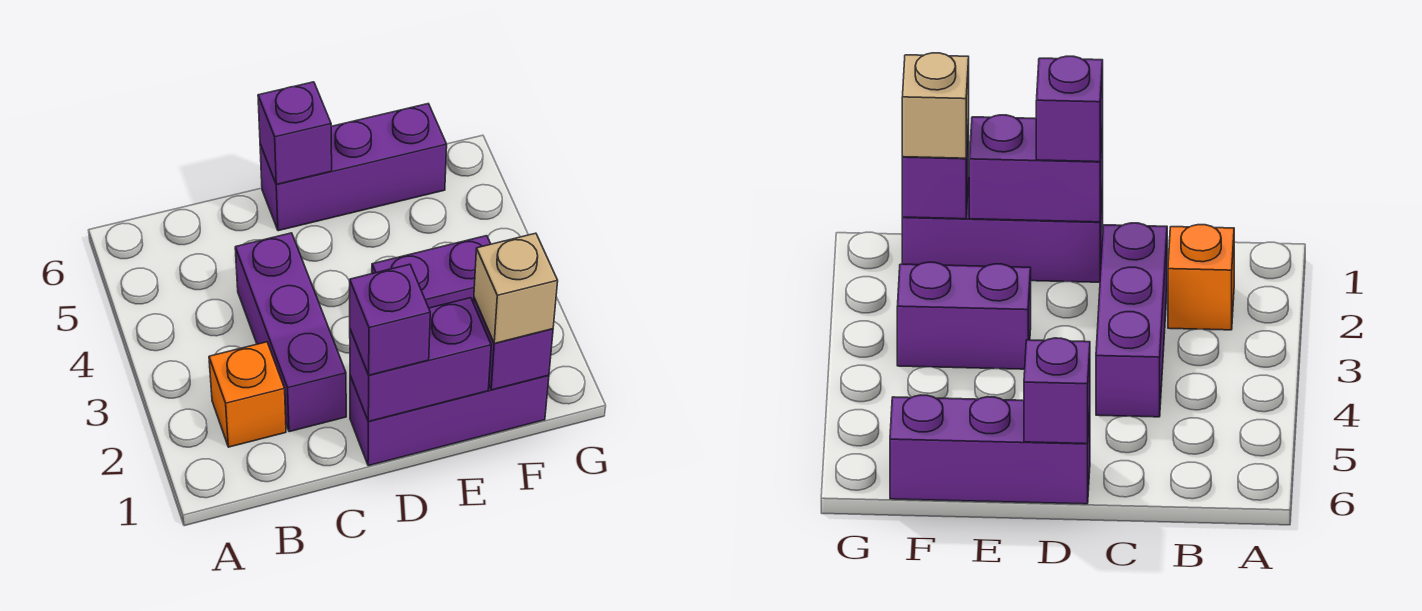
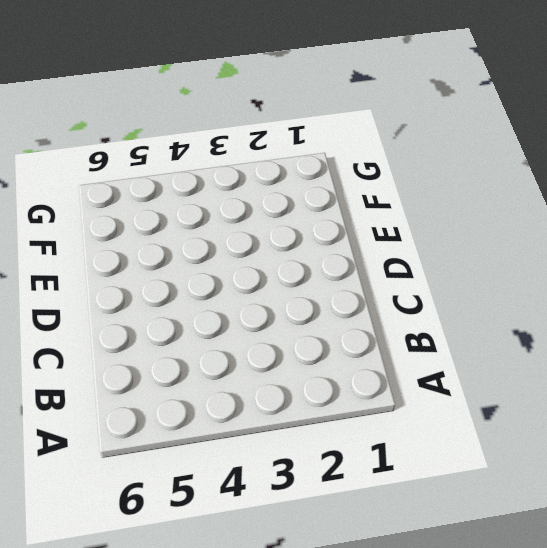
none -> orange 1x1 brick [209,342,286,447]
none -> purple 1x3 brick [235,233,346,432]

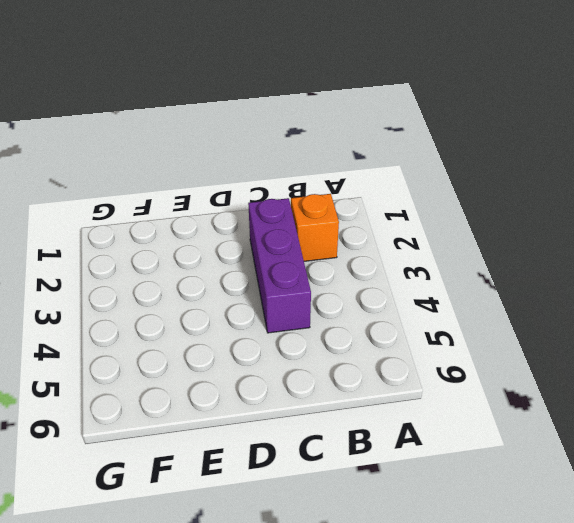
none -> purple 1x3 brick [350,375,549,466]
none -> purple 1x3 brick [260,104,447,231]

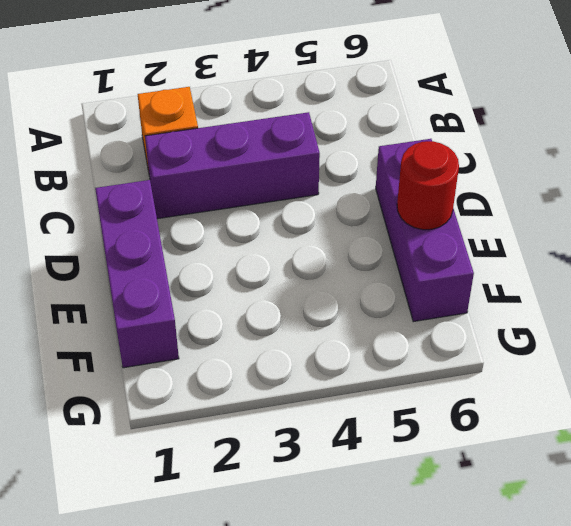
red 1x1 round brick [397,141,459,230] -> none
none -> purple 1x2 brick [372,236,491,308]
none -> purple 1x2 brick [350,298,491,422]

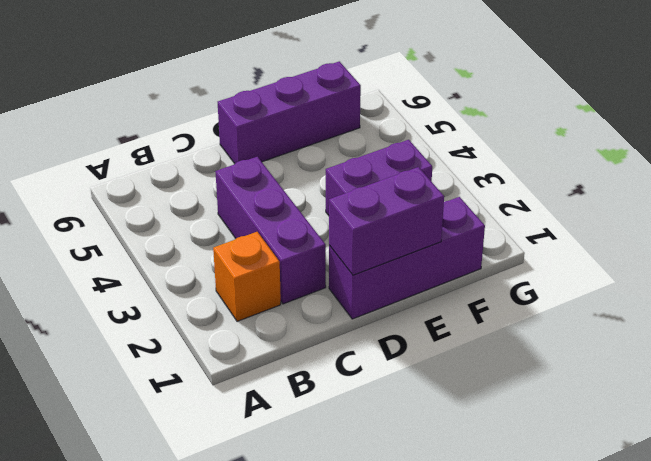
none -> purple 1x1 brick [258,82,332,184]
none -> purple 1x1 brick [474,298,553,390]

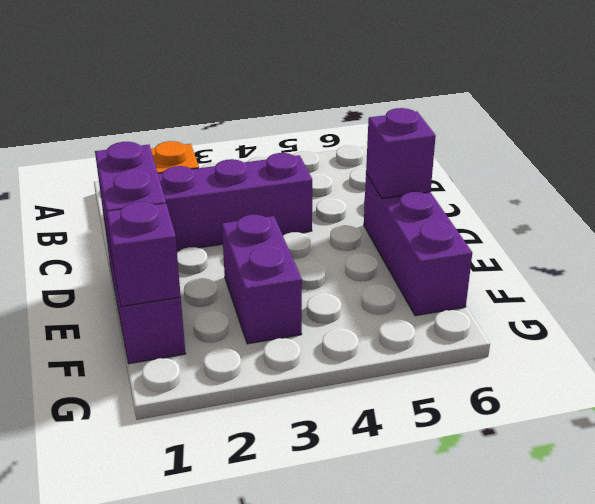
none -> purple 1x1 brick [350,264,430,375]
none -> tan 1x1 brick [474,233,558,343]

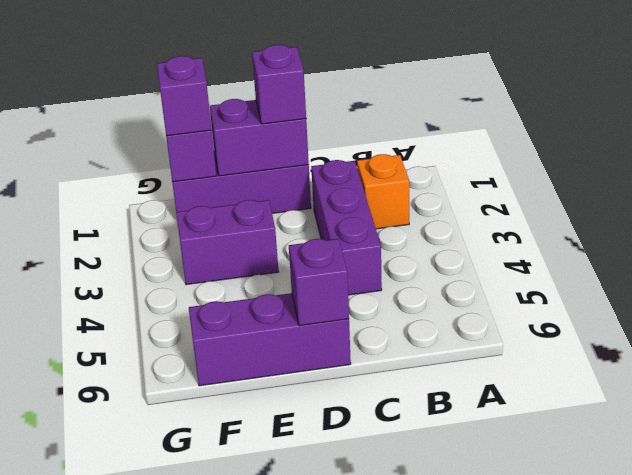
purple 1x1 brick [157,56,212,136] -> tan 1x1 brick [474,233,558,343]

